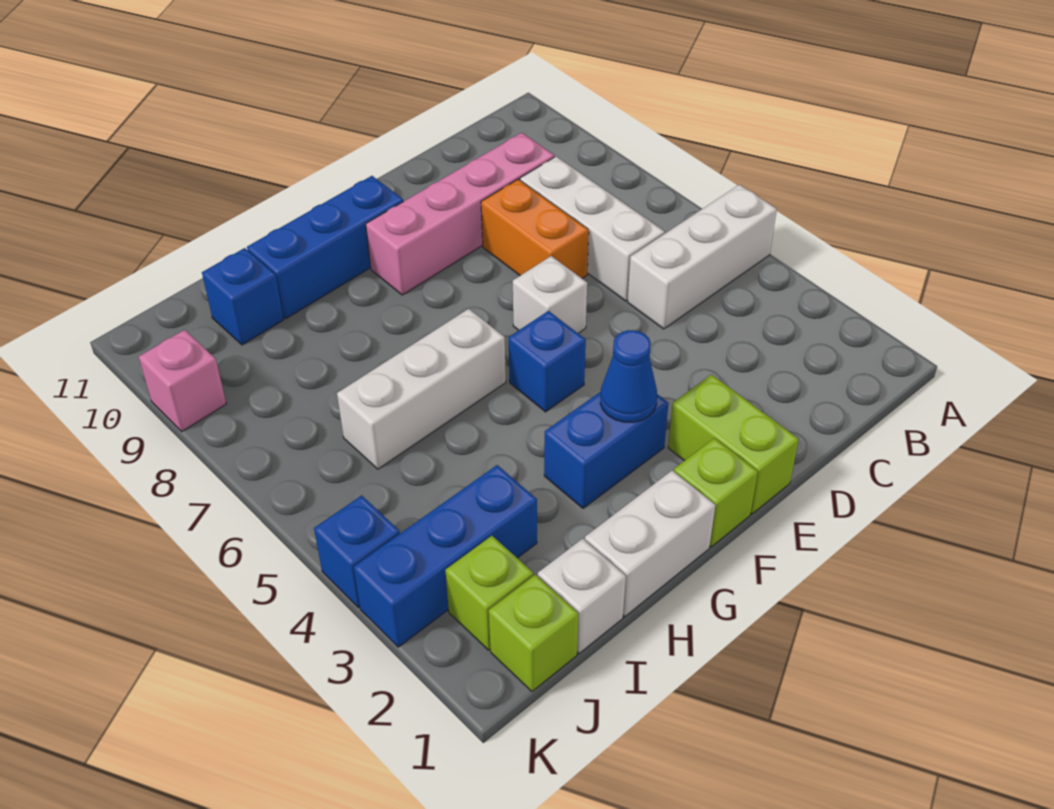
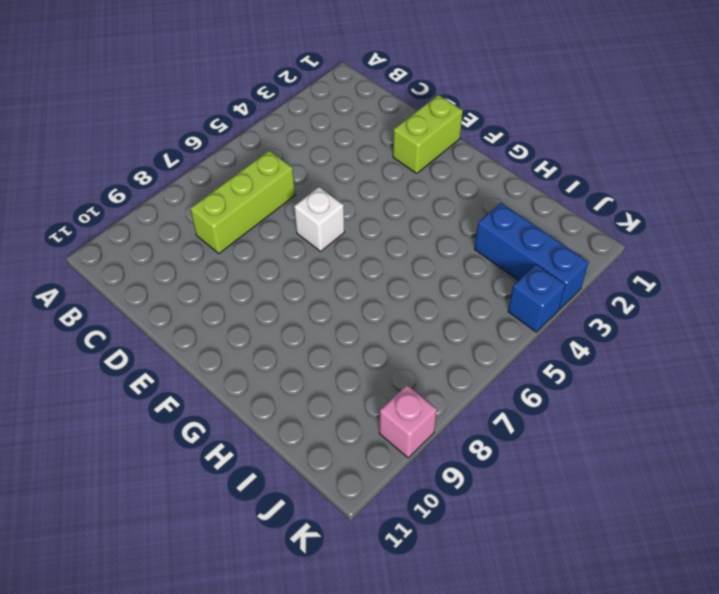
lime 1x3 brick [190,151,295,254] -> white 1x3 brick [520,157,665,301]
none -> white 1x3 brick [628,185,777,329]
none -> pink 1x4 brick [366,133,554,295]
none -> orange 1x2 brick [481,179,589,279]

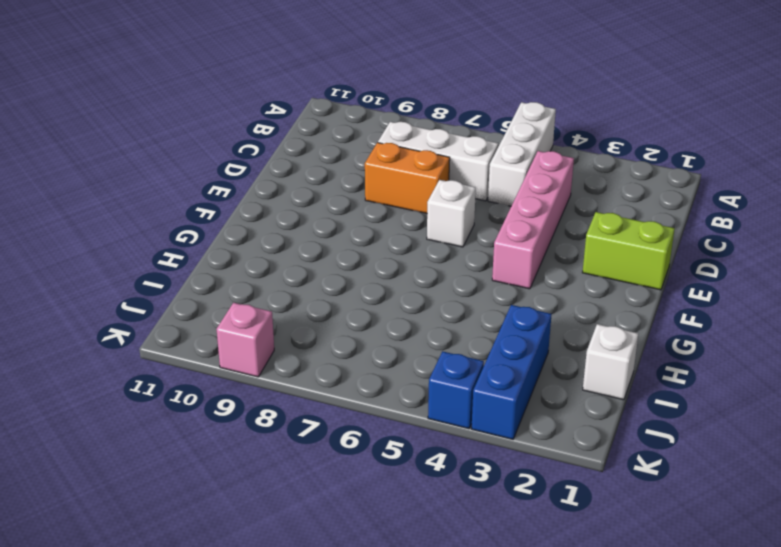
pink 1x4 brick [492,151,574,289] -> pink 1x4 brick moved to [366,133,554,295]
none -> lime 1x1 brick [674,438,758,547]
none -> blue 1x2 brick [544,392,668,508]
none -> blue 1x1 brick [509,311,586,412]

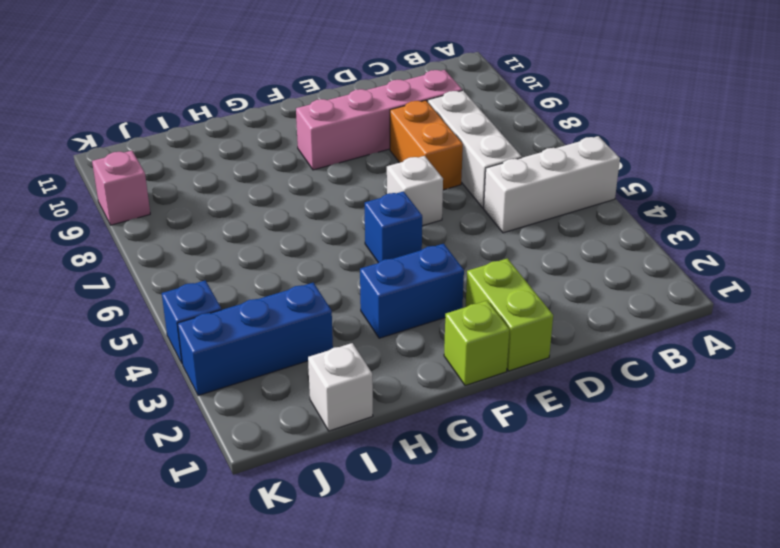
none -> blue 1x3 brick [247,176,403,318]
none -> white 1x2 brick [585,470,715,617]
none -> white 1x3 brick [337,309,506,469]

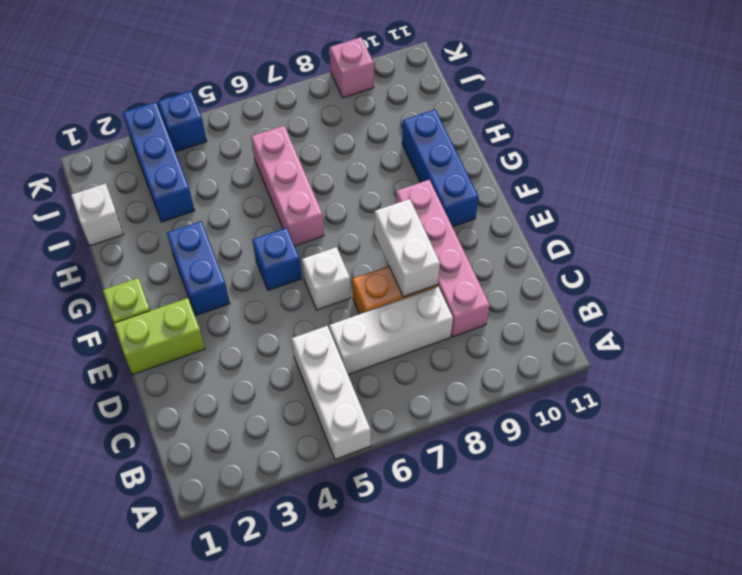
white 1x2 brick [375,199,440,297] -> white 1x2 brick moved to [585,470,715,617]
pink 1x3 brick [251,126,324,246] -> white 1x3 brick [337,309,506,469]
none -> blue 1x1 brick [202,248,284,345]
none -> lime 1x1 brick [489,575,579,692]
none -> lime 1x1 brick [445,536,533,650]

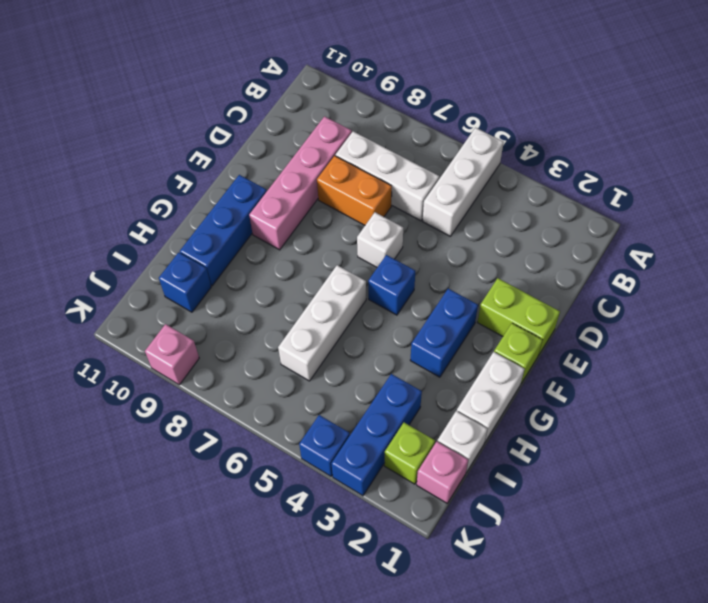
pink 1x1 brick [417,442,468,503] -> lime 1x1 brick [489,575,579,692]
none -> blue 1x1 cone [600,330,657,423]

